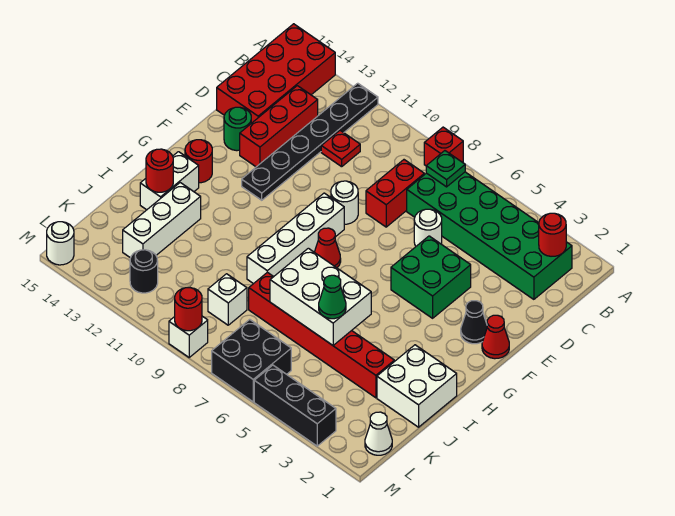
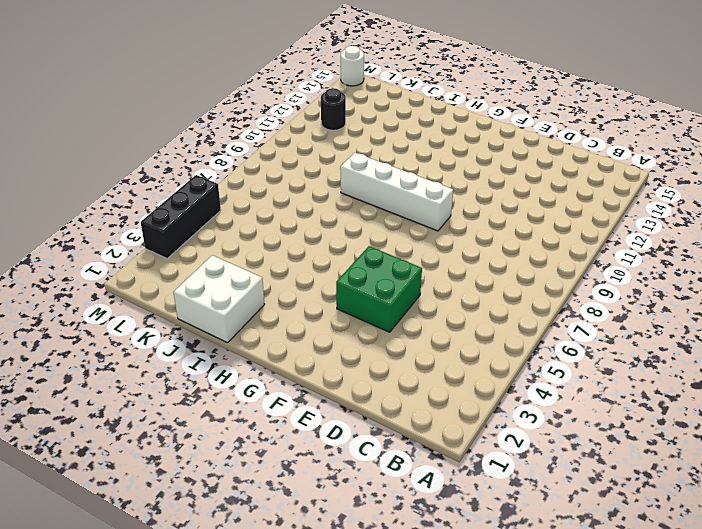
none -> red 1x1 brick [424,127,463,166]
none -> black 1x6 plate [242,83,378,200]
none -> red 2x4 brick [217,24,335,123]
none -> green 2x6 brick [407,172,572,299]

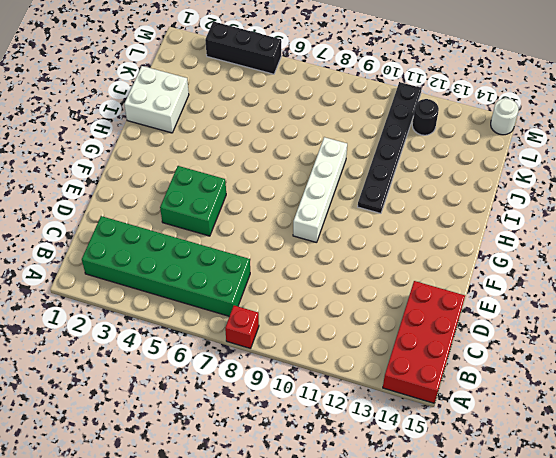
black 1x6 plate [358,82,422,213] -> black 1x6 plate moved to [242,83,378,200]
none -> red 1x2 brick [366,160,424,227]
none -> red 1x1 plate [321,131,360,167]
none -> red 1x3 brick [240,86,318,167]
none -> white 1x1 round brick [414,209,442,246]

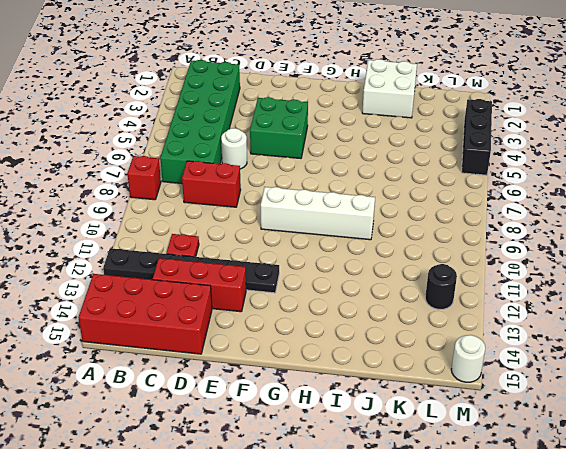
none -> white 1x1 round brick [331,181,358,224]
none -> green 1x1 round brick [224,107,251,151]
none -> red 1x1 cone [482,315,509,359]
none -> black 1x1 cone [461,301,487,344]

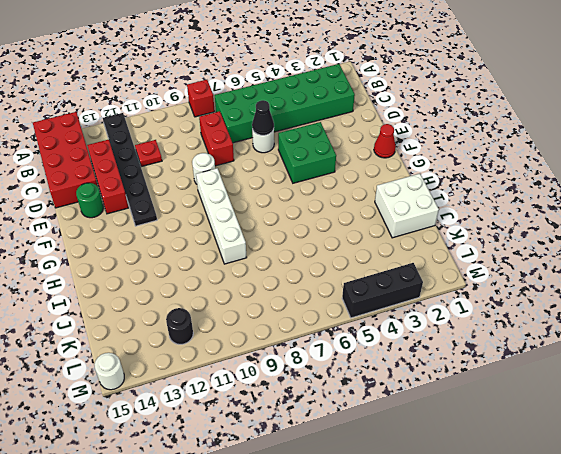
black 1x1 cone [252,100,274,135] -> black 1x1 cone moved to [461,301,487,344]
none -> red 1x1 cone [315,228,341,268]
none -> red 1x1 round brick [185,140,212,183]
none -> white 1x2 brick [140,152,199,210]
none -> white 1x3 brick [123,183,201,258]

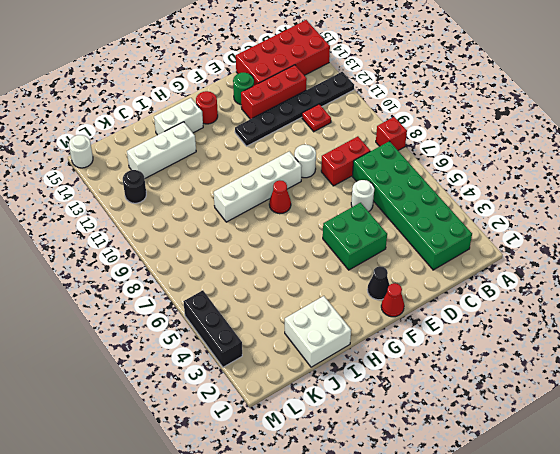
none -> red 1x6 brick [249,272,394,398]
none -> white 1x1 brick [208,274,247,325]
none -> white 1x1 cone [365,412,392,455]
none -> black 2x2 brick [212,319,291,402]

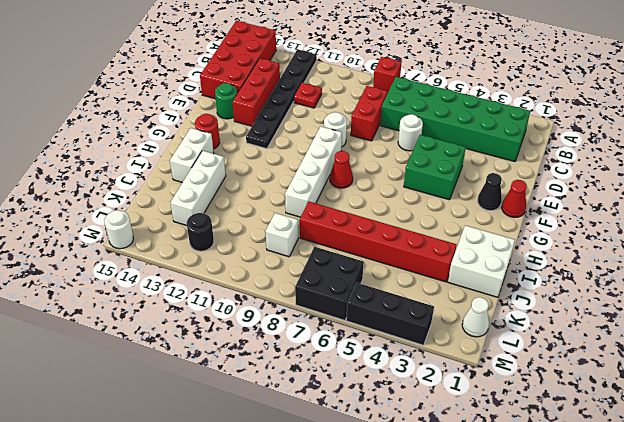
none -> white 1x1 brick [169,316,208,357]
none -> red 1x1 round brick [539,213,566,256]
none -> green 1x1 plate [426,151,465,187]
none -> white 2x3 brick [270,248,371,345]

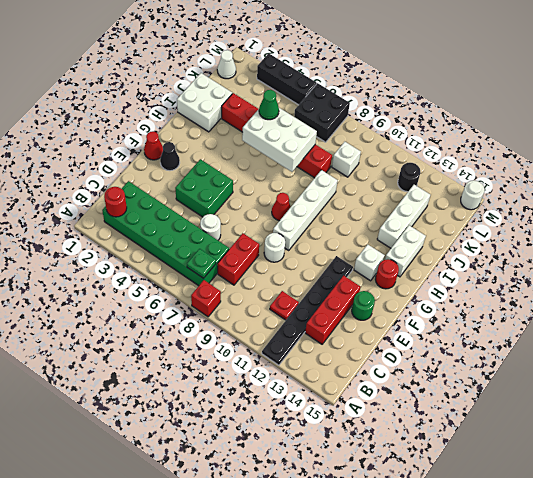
white 1x1 brick [354,244,385,281] -> white 1x1 brick moved to [169,316,208,357]
none -> red 2x4 brick [217,24,335,123]
none -> red 1x1 round brick [146,149,173,192]
none -> red 1x1 round brick [175,288,202,331]

